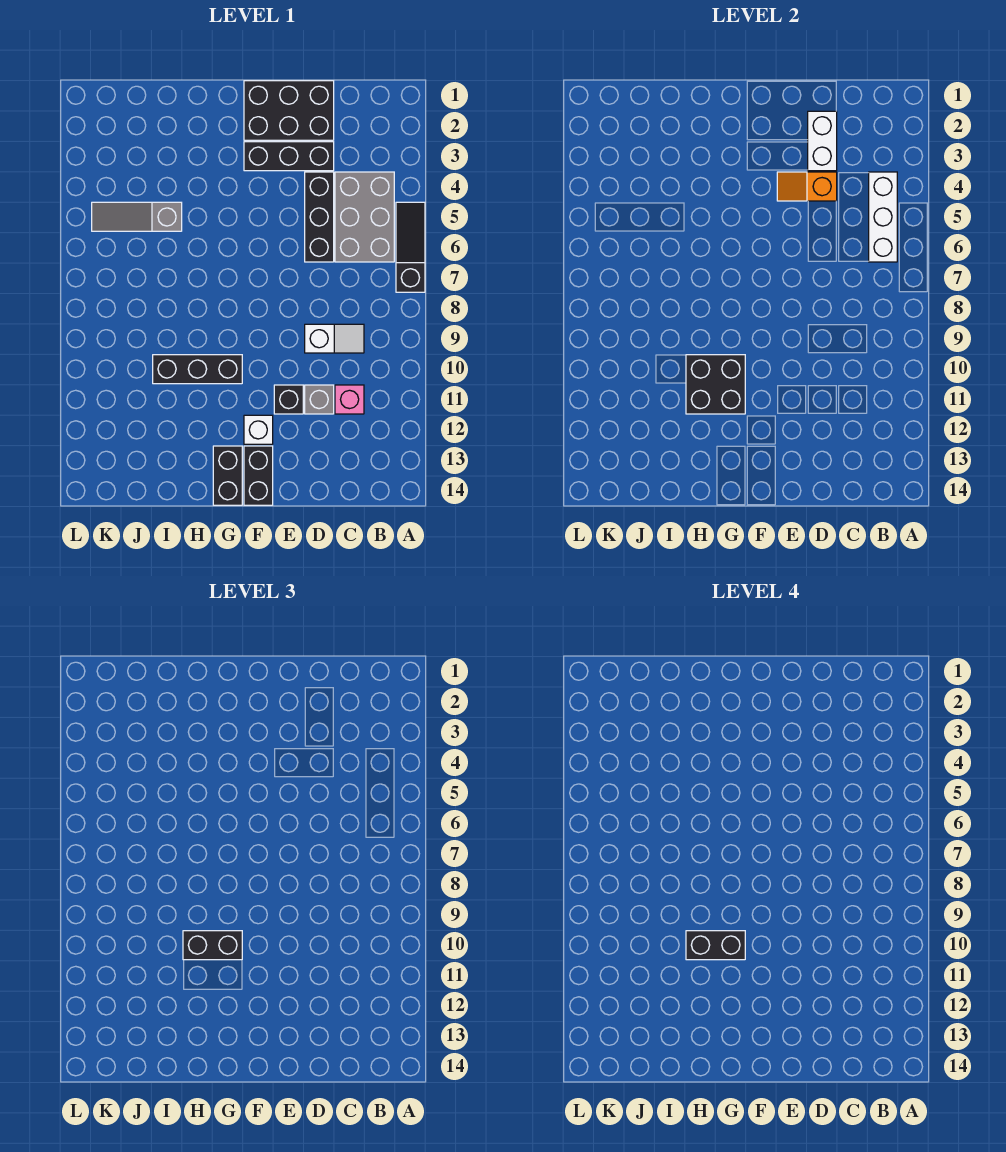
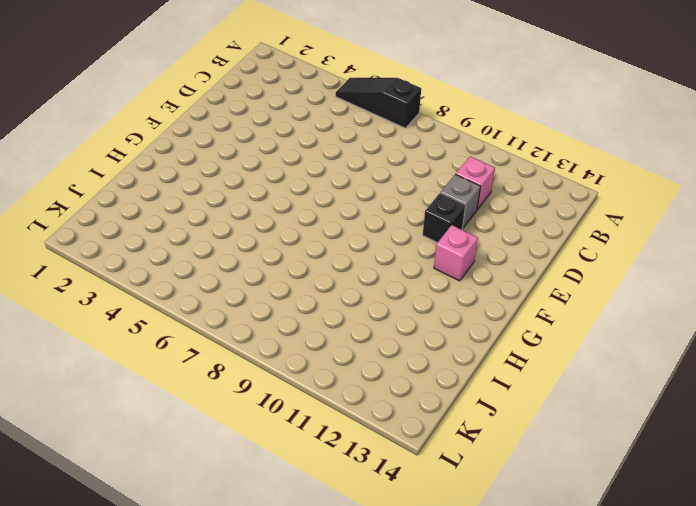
pink 1x1 brick [434,225,478,281] -> white 1x1 brick [244,415,273,444]
none -> grey 2x3 brick [335,172,394,262]
none -> white 1x2 slope [305,324,364,353]
none -> black 2x3 brick [244,81,334,140]

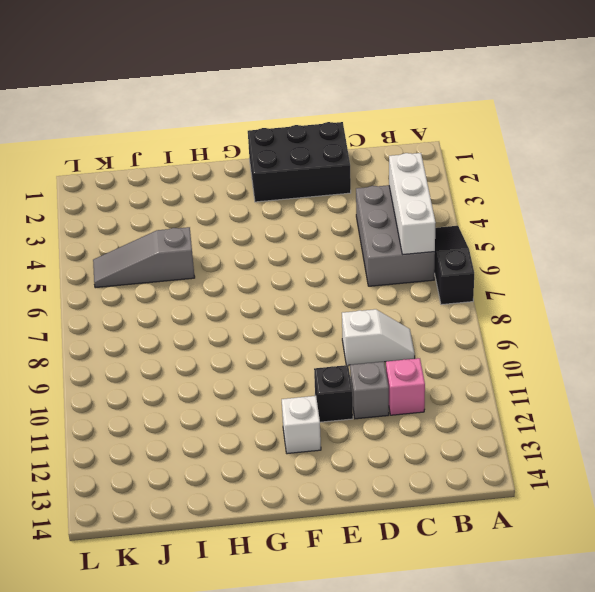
none -> black 1x3 brick [244,142,334,171]
none -> black 1x3 brick [305,172,334,262]
none -> black 1x2 brick [244,446,273,505]

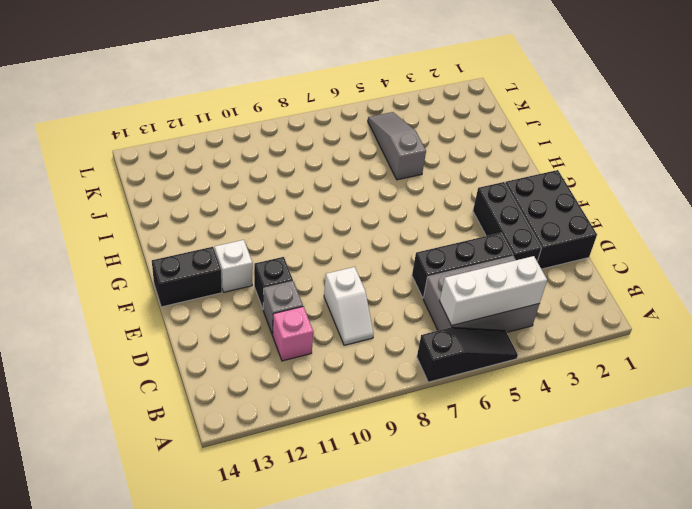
none -> black 1x3 brick [153,355,242,384]
none -> black 1x2 brick [213,446,242,505]
none -> white 1x2 brick [808,111,837,171]

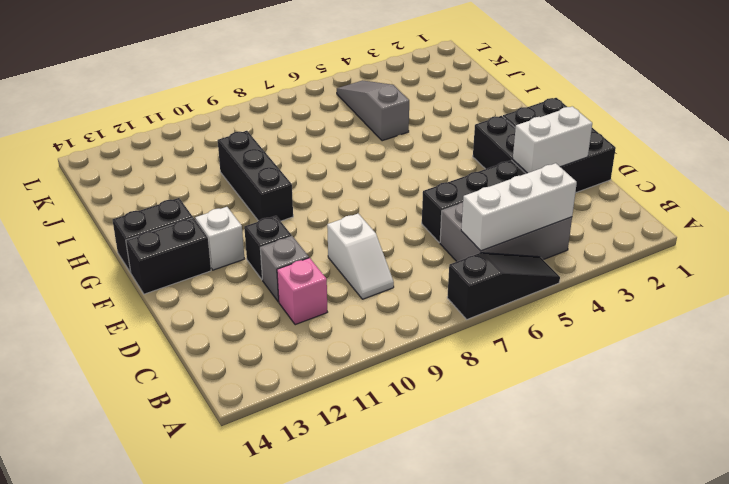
none -> orange 1x2 slope [777,172,837,201]
none -> black 2x2 brick [686,355,745,414]
none -> black 1x2 brick [183,931,242,960]

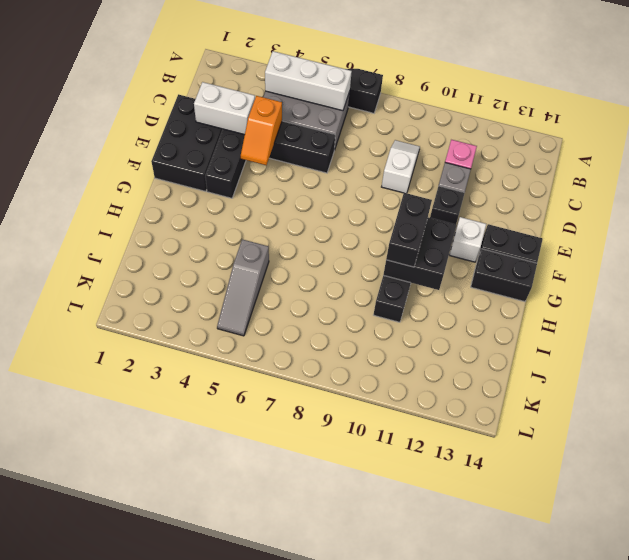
none -> black 1x2 brick [686,931,745,960]

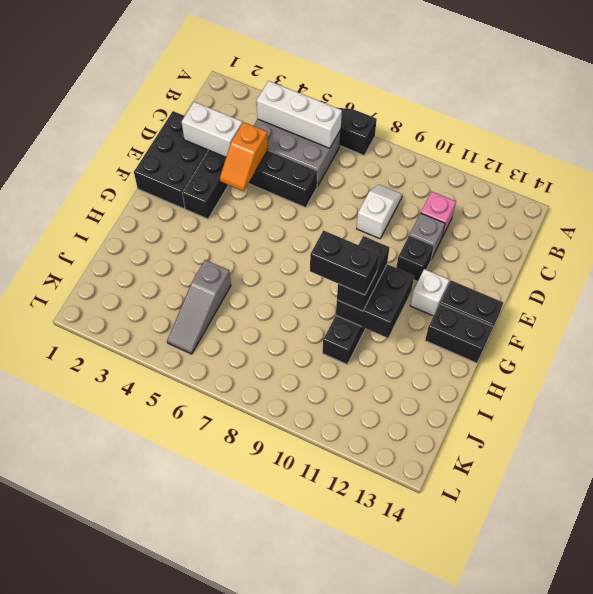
black 1x2 brick [310,230,379,295] -> black 1x2 brick turned to [686,931,745,960]

